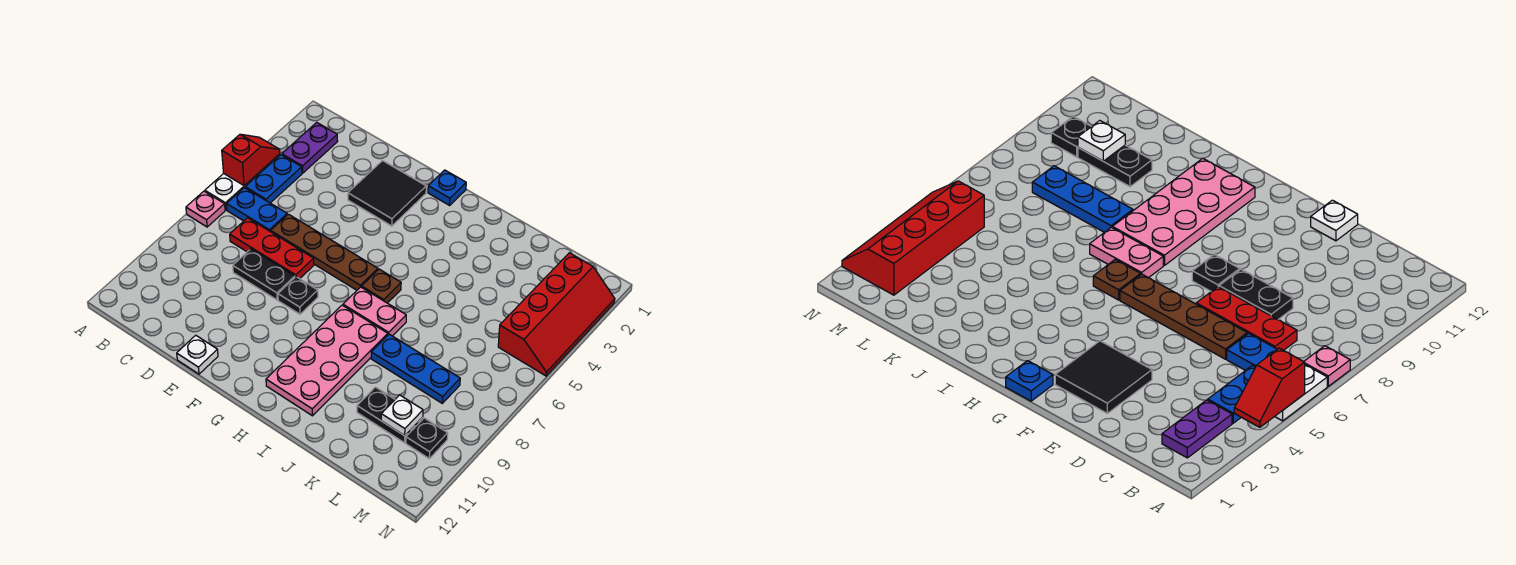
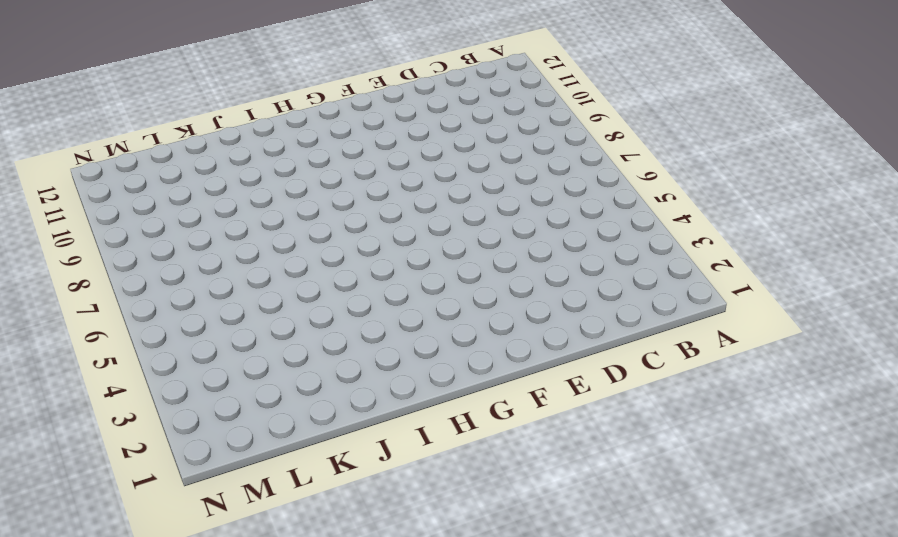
none -> white 1x2 plate [205,170,262,210]
none -> pink 1x1 plate [186,191,225,227]
none -> purple 1x2 plate [282,122,338,173]

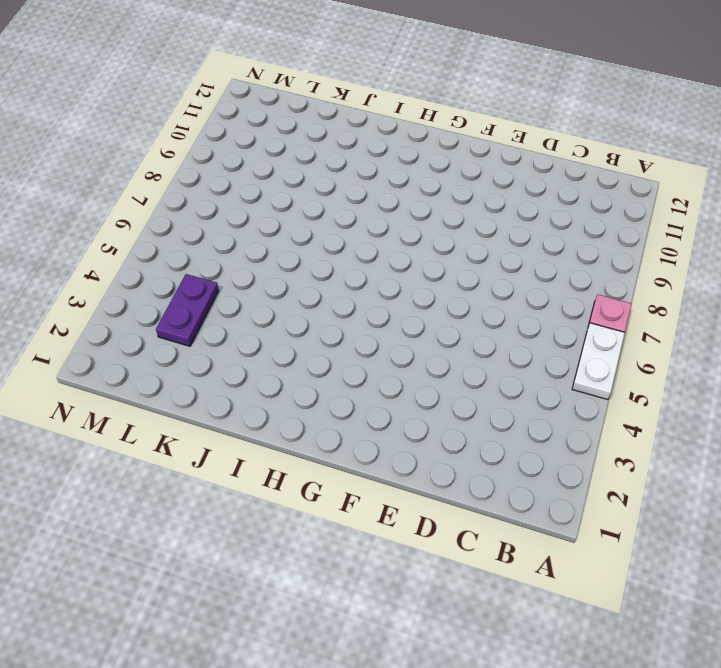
purple 1x2 plate [156,274,219,346] -> purple 1x2 plate moved to [282,122,338,173]
none -> blue 1x2 plate [245,155,302,203]
none -> blue 1x2 plate [227,188,287,232]
none -> red 1x3 plate [230,218,314,279]

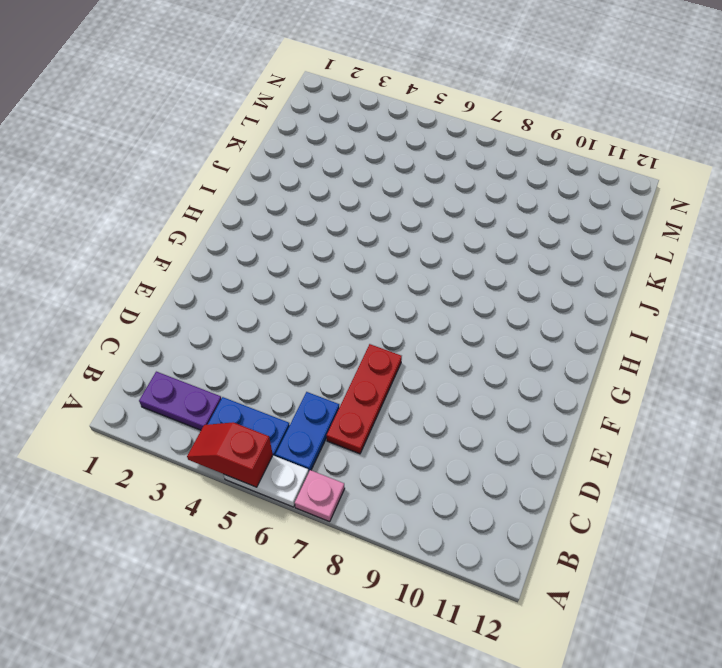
none -> brown 1x4 plate [271,214,378,290]
none -> black 1x2 plate [233,249,295,300]
none -> black 2x2 tile [348,161,426,226]

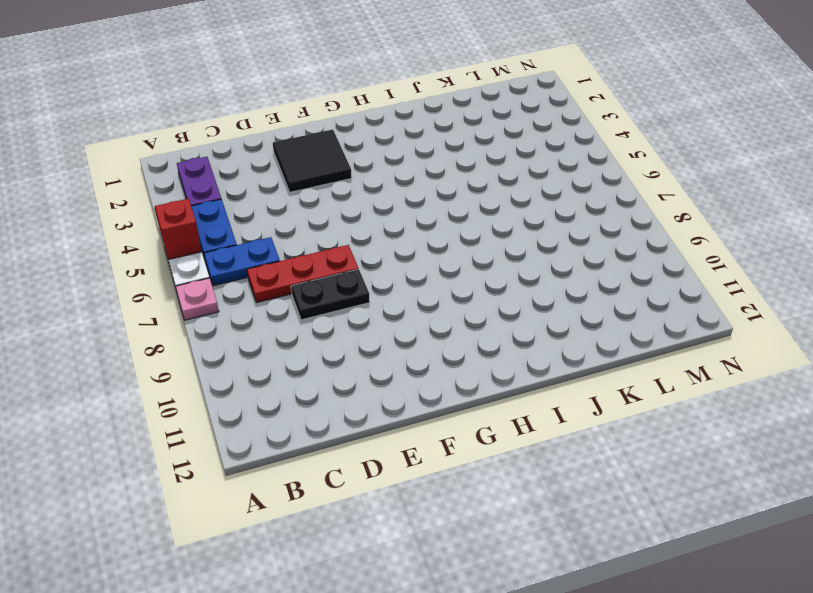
none -> brown 1x4 plate [271,214,378,290]
none -> white 1x1 plate [177,335,218,374]
none -> black 1x1 plate [278,277,318,314]

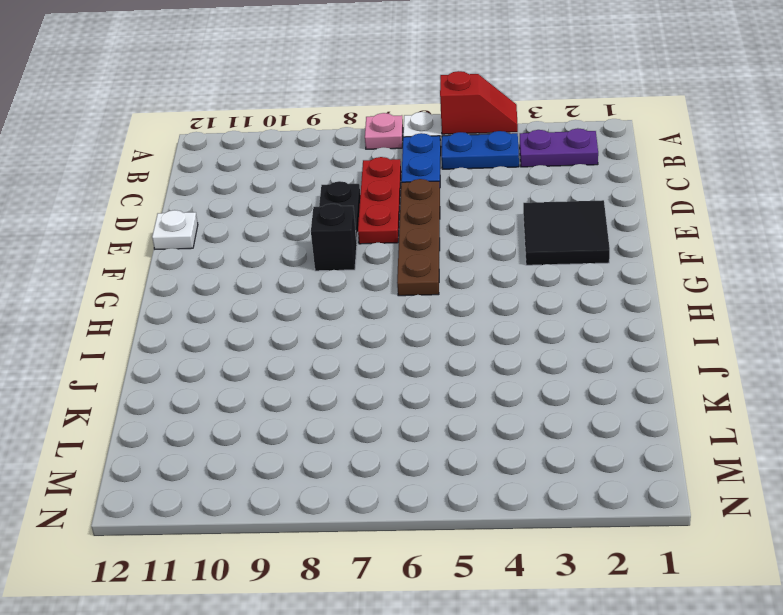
black 1x1 brick [311,204,357,271] -> black 1x1 plate [278,277,318,314]
none -> blue 1x1 plate [428,170,466,205]
none -> brown 1x1 plate [362,269,401,303]
none -> pink 1x2 plate [343,287,406,336]

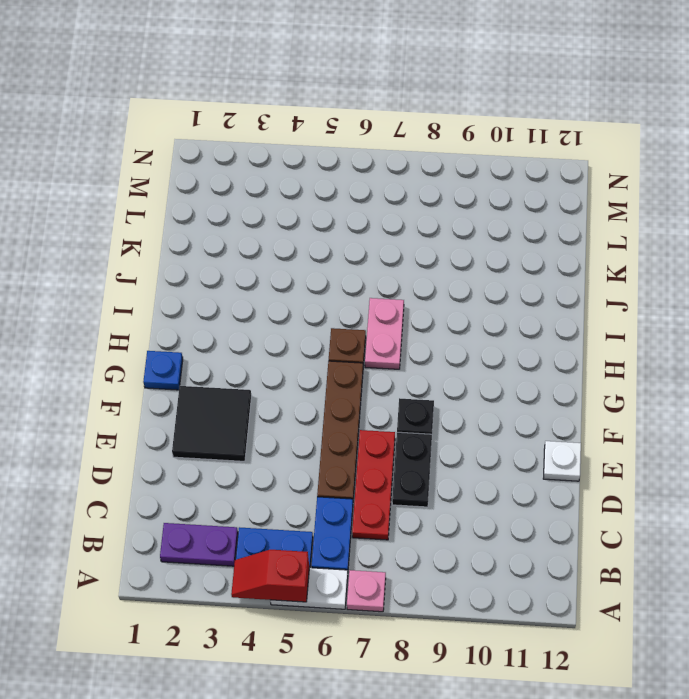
none -> pink 2x4 plate [266,305,388,416]
none -> blue 1x3 plate [371,334,460,403]
none -> black 1x2 plate [357,387,423,443]

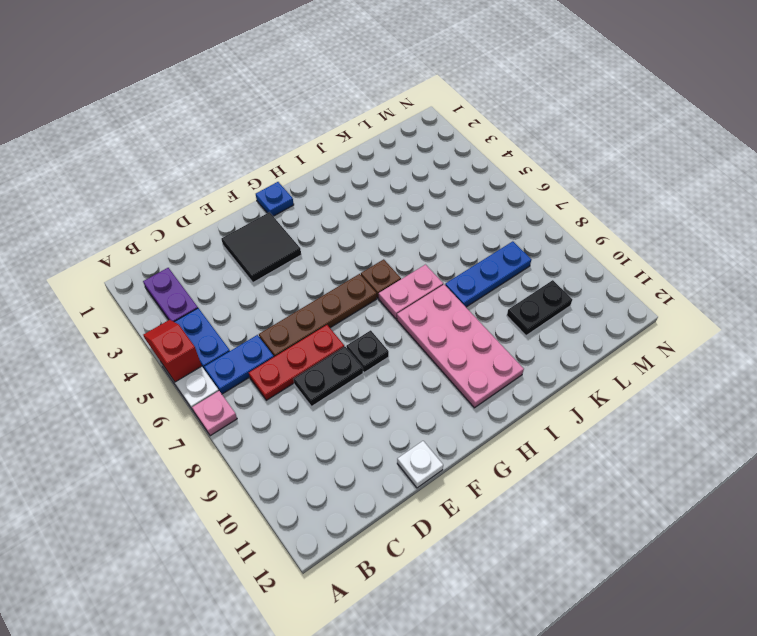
none -> red 2x4 slope [498,253,615,376]
none -> black 1x1 plate [406,418,448,458]
none -> white 1x1 plate [381,395,423,436]

